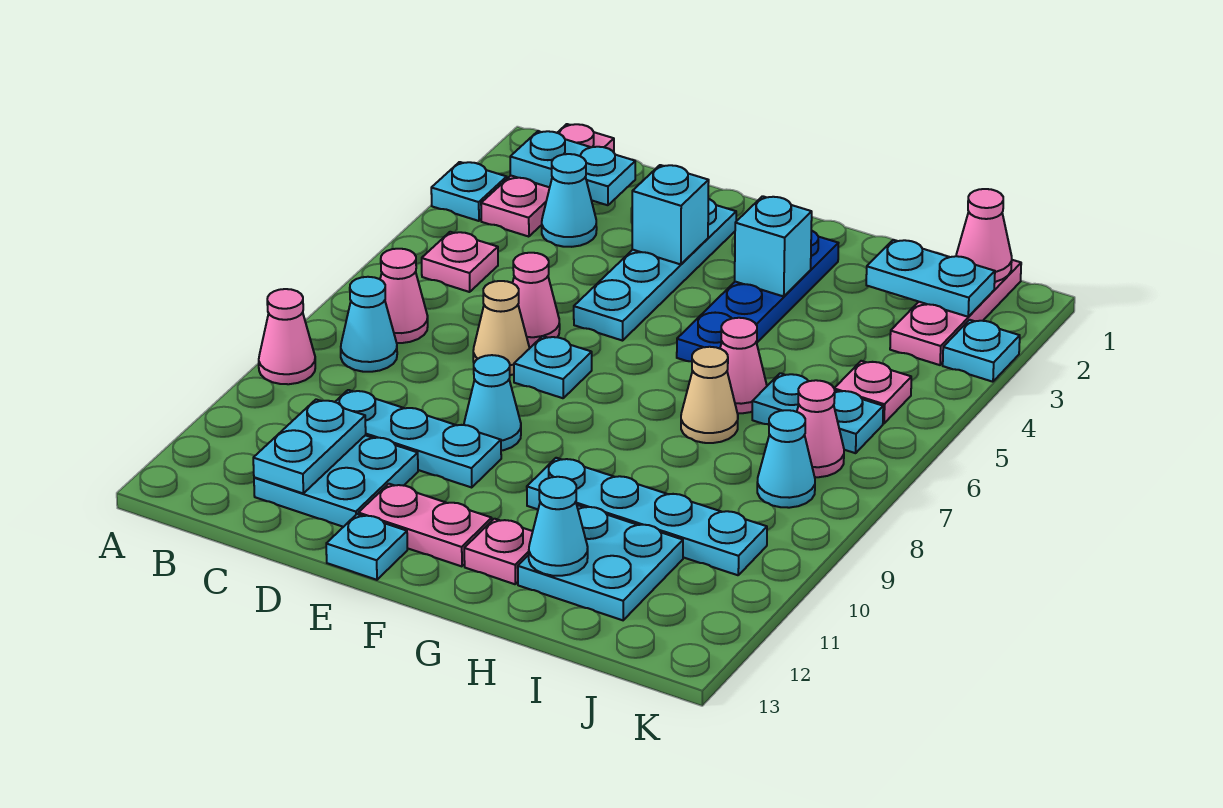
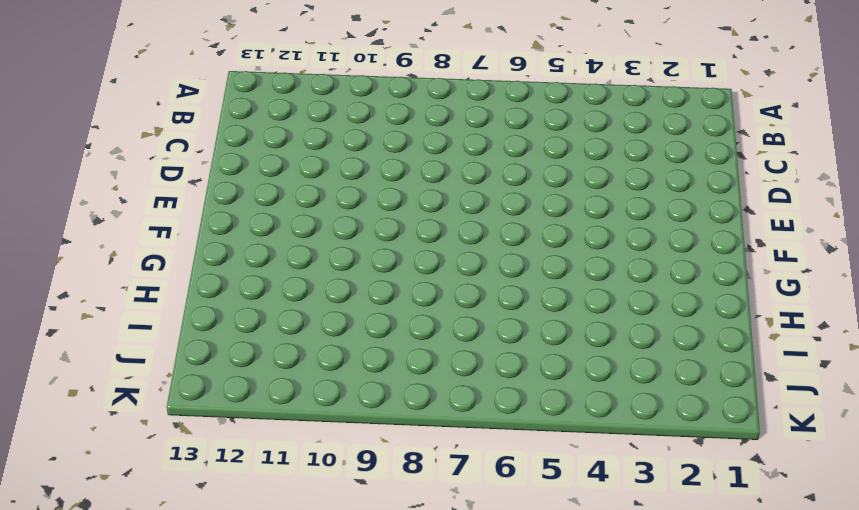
none -> cyan 1x1 plate [431,162,507,221]
none -> pink 1x1 cone [259,289,315,384]
none -> pink 1x3 plate [481,124,614,237]
none -> pink 1x1 plate [422,232,498,292]

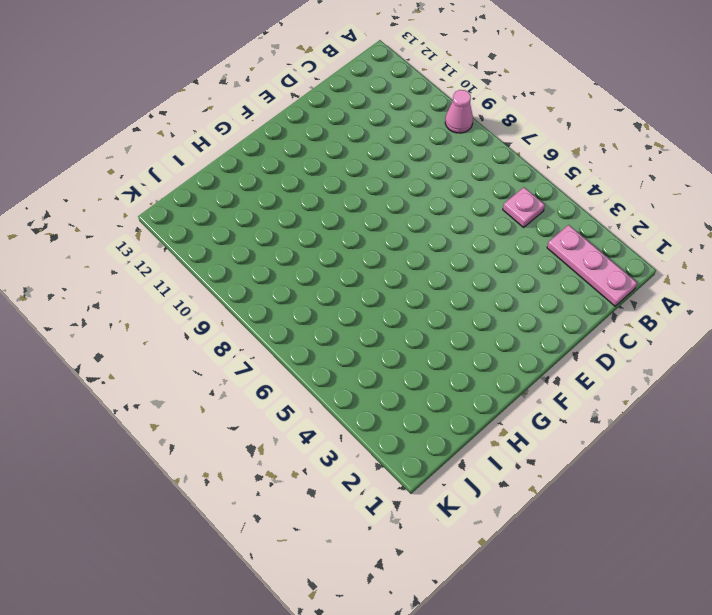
none -> cyan 1x1 plate [431,162,507,221]
none -> pink 1x1 cone [380,249,428,343]
none -> cyan 1x1 cone [341,277,397,372]
none -> cyan 1x1 cone [542,154,597,247]

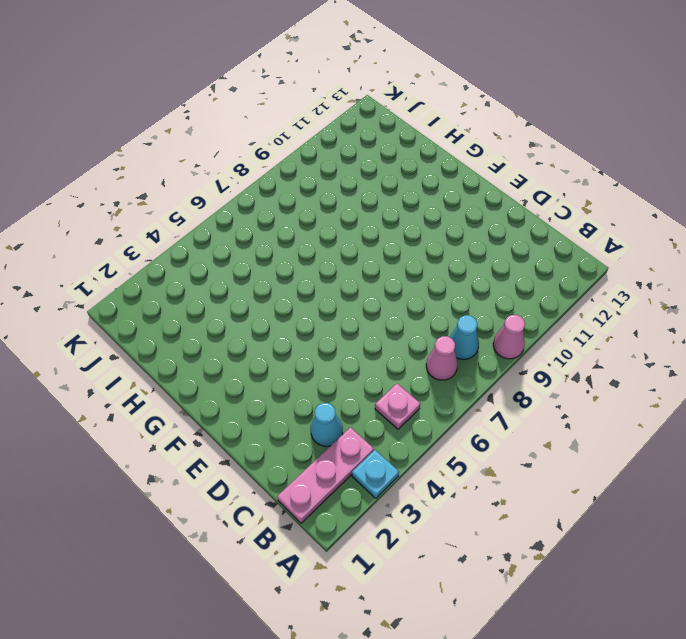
none -> cyan 1x3 plate [335,390,501,487]
none -> cyan 2x2 plate [254,435,418,527]
none -> pink 1x1 cone [513,253,560,347]
none -> tan 1x1 cone [473,281,530,375]

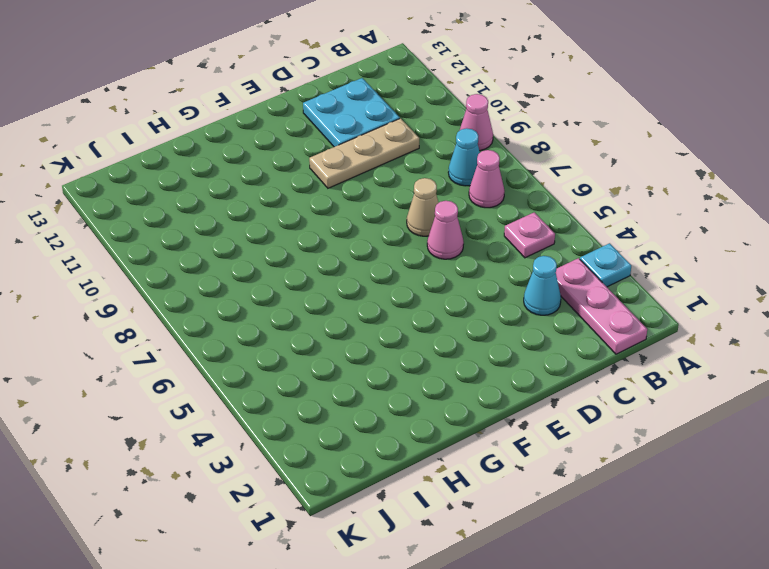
tan 1x3 plate [309,118,419,188] -> cyan 1x3 plate [335,390,501,487]
none -> cyan 1x4 plate [574,199,736,341]
none -> cyan 1x1 plate [514,336,592,398]
none -> cyan 1x1 cone [464,355,521,451]
none -> pink 1x2 plate [358,484,492,566]

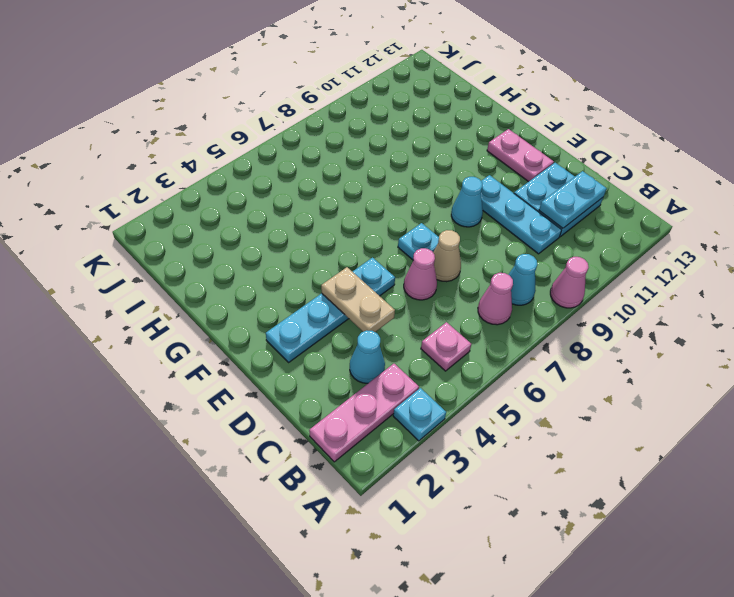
tan 1x2 plate [321,267,395,332] -> none
none -> cyan 1x1 plate [326,514,407,580]
none -> blue 1x4 plate [677,230,838,361]
none -> cyan 1x4 plate [527,458,767,575]
none -> pink 1x1 plate [464,519,533,584]

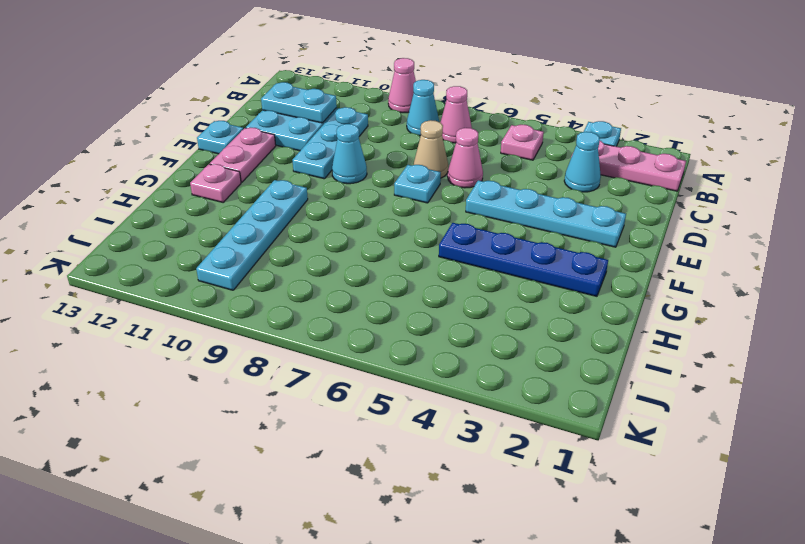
none -> pink 1x1 cone [720,318,767,413]
none -> tan 1x1 cone [681,347,738,443]
none -> cyan 2x2 plate [518,505,683,620]
none -> cyan 1x2 plate [752,373,883,453]

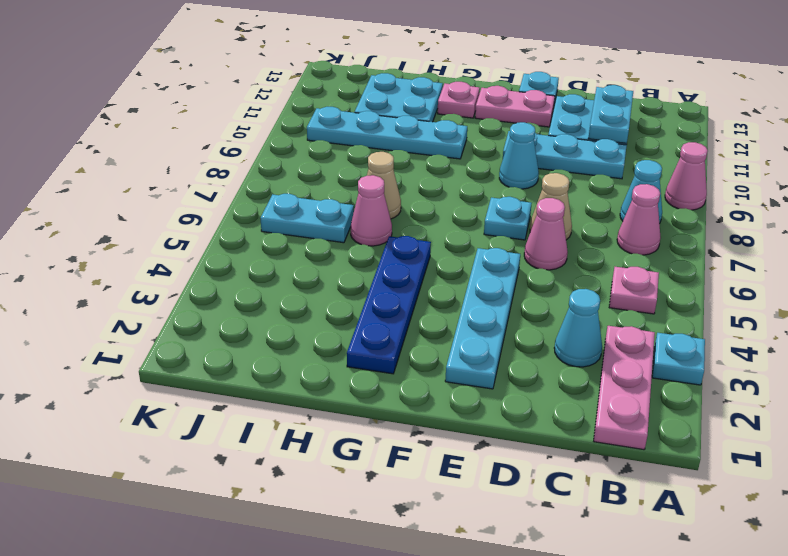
none -> pink 1x3 plate [890,260,1021,365]
none -> pink 1x1 plate [834,361,911,423]
none -> pink 1x1 cone [797,380,844,477]
none -> cyan 1x1 cone [757,410,815,508]

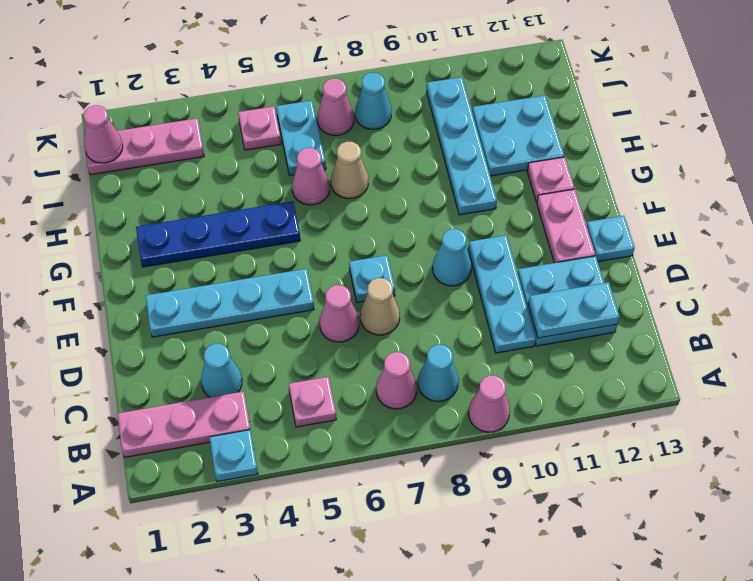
none -> cyan 1x1 plate [943,320,1020,382]
none -> cyan 1x2 plate [510,131,635,205]
none -> cyan 1x1 brick [632,165,709,264]
none -> cyan 1x1 brick [735,196,812,296]

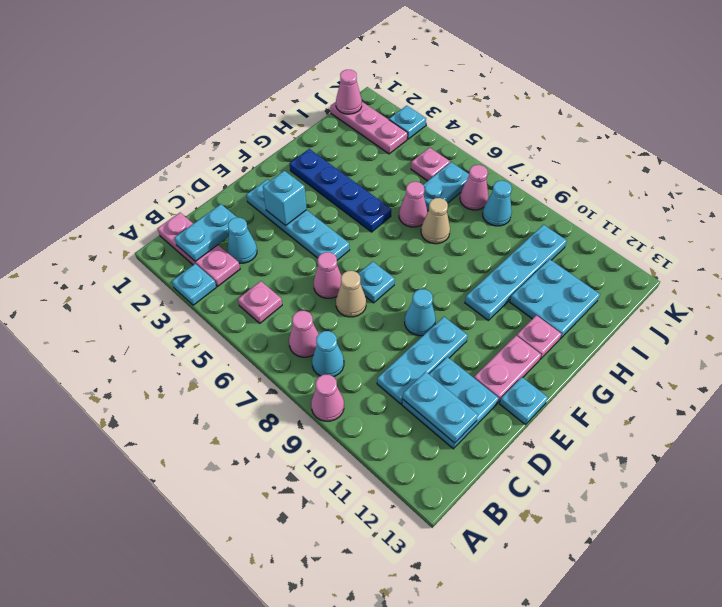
none -> cyan 1x1 brick [735,196,812,296]
none -> cyan 1x1 cone [529,477,588,576]
none -> cyan 1x2 plate [866,240,995,317]

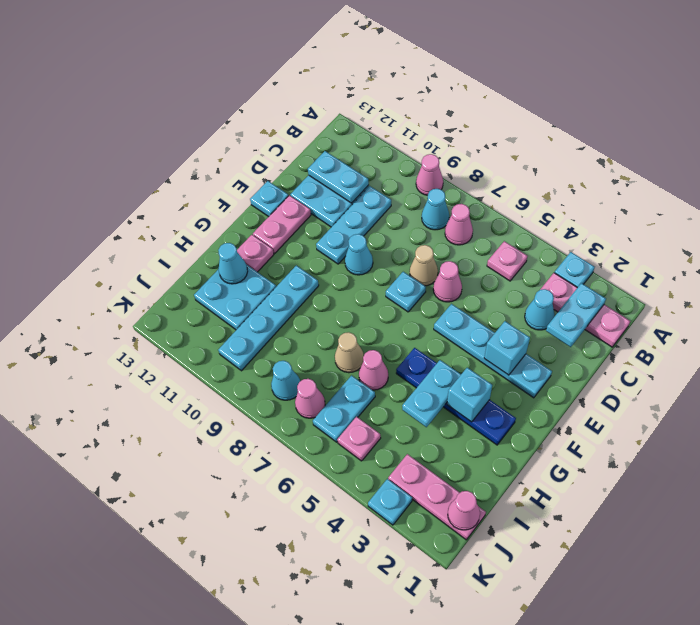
cyan 1x2 plate [402,360,461,427] -> cyan 1x2 plate moved to [866,240,995,317]

